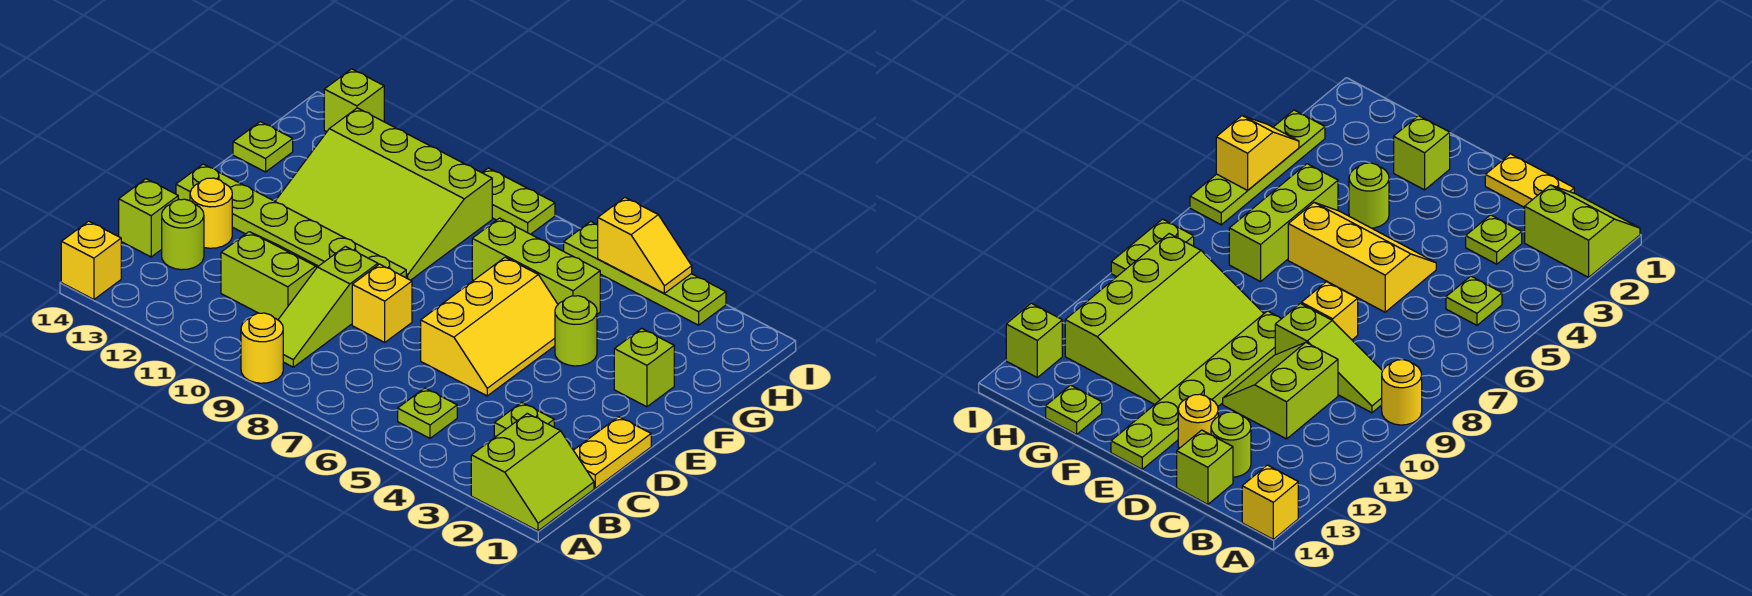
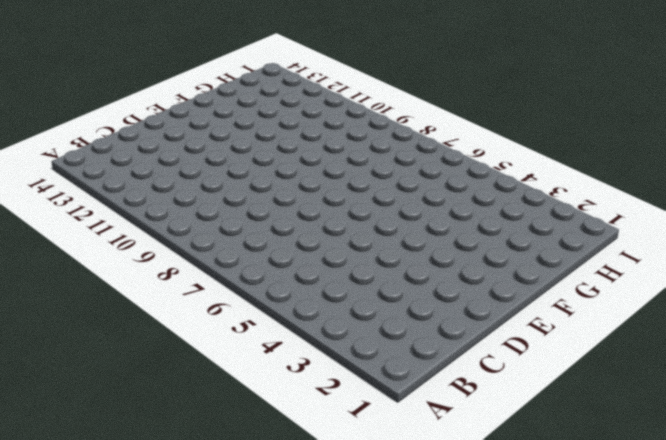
none -> lime 2x2 slope [471,413,594,531]
none -> yellow 1x1 round brick [241,313,283,383]
none -> yellow 1x1 brick [61,221,121,299]

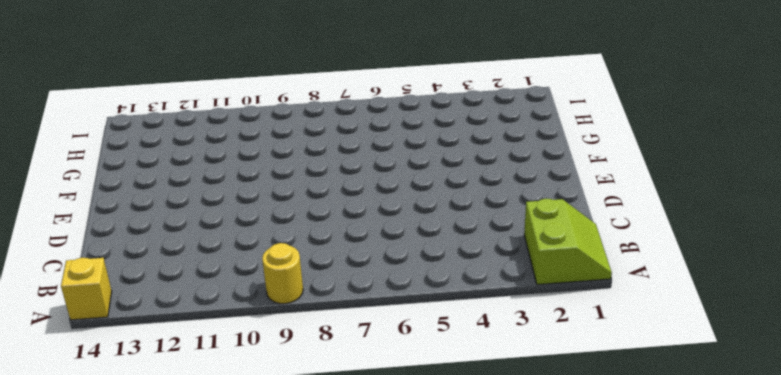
none -> lime 1x1 plate [398,388,457,438]
none -> lime 1x3 slope [278,246,378,367]
none -> yellow 1x2 plate [574,417,651,488]

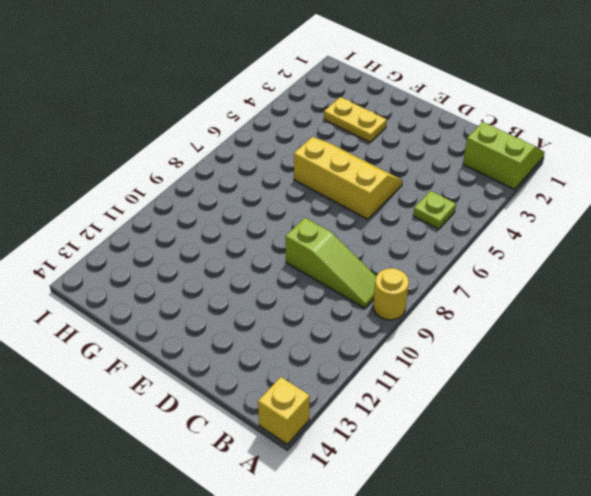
yellow 1x2 plate [324,97,387,142] -> yellow 1x2 plate moved to [574,417,651,488]
none -> lime 1x1 plate [494,402,554,437]
none -> lime 2x2 slope [221,232,318,320]
none -> lime 1x1 round brick [162,199,204,270]

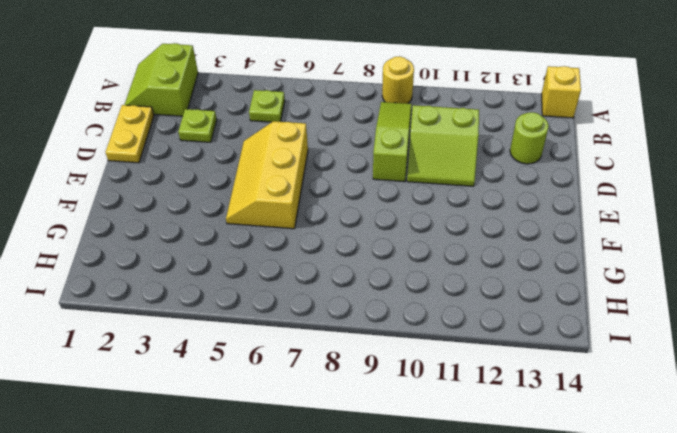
none -> lime 1x1 brick [119,179,178,257]
none -> yellow 1x1 brick [352,264,412,342]
none -> yellow 1x1 round brick [190,178,232,248]

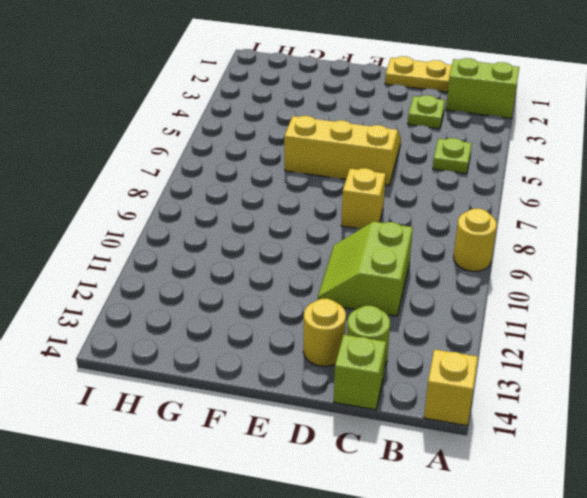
none -> lime 1x3 slope [278,246,378,367]
none -> lime 1x6 plate [176,164,406,278]
none -> lime 1x1 brick [614,328,674,407]

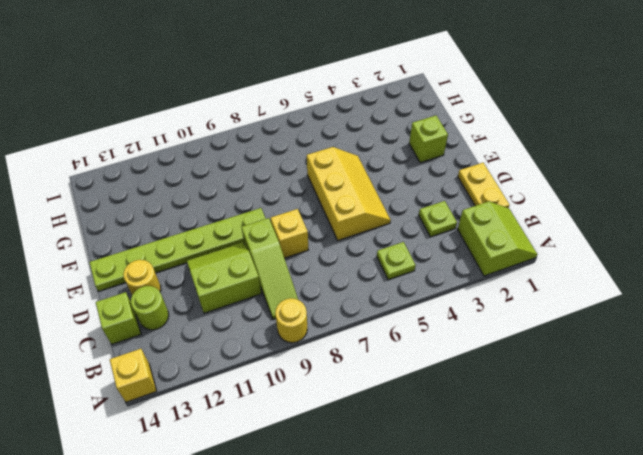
none -> lime 1x1 round brick [555,296,597,366]
none -> lime 3x4 slope [275,108,492,280]
none -> lime 1x3 brick [472,218,600,314]

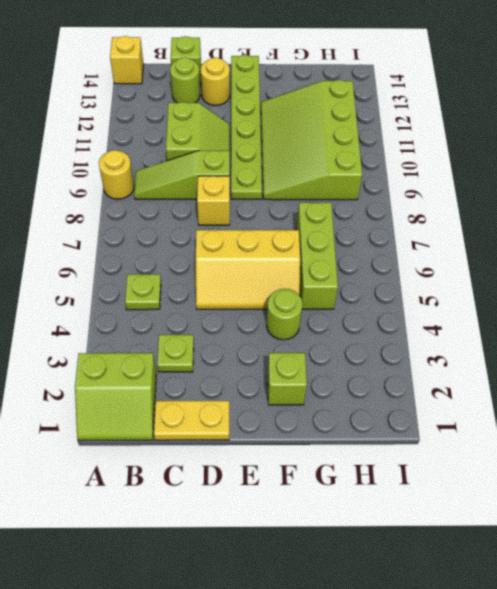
none -> lime 1x1 plate [233,122,293,172]
none -> lime 1x4 plate [564,222,726,325]
none -> lime 1x2 plate [482,168,555,234]

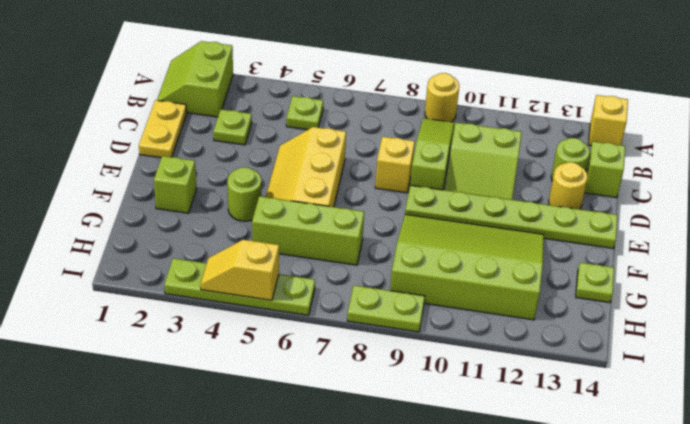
none -> lime 1x1 brick [324,69,384,132]

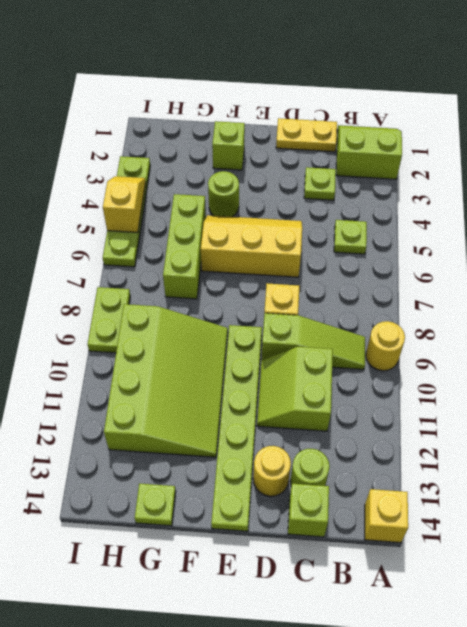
none -> lime 1x1 brick [324,69,384,132]

